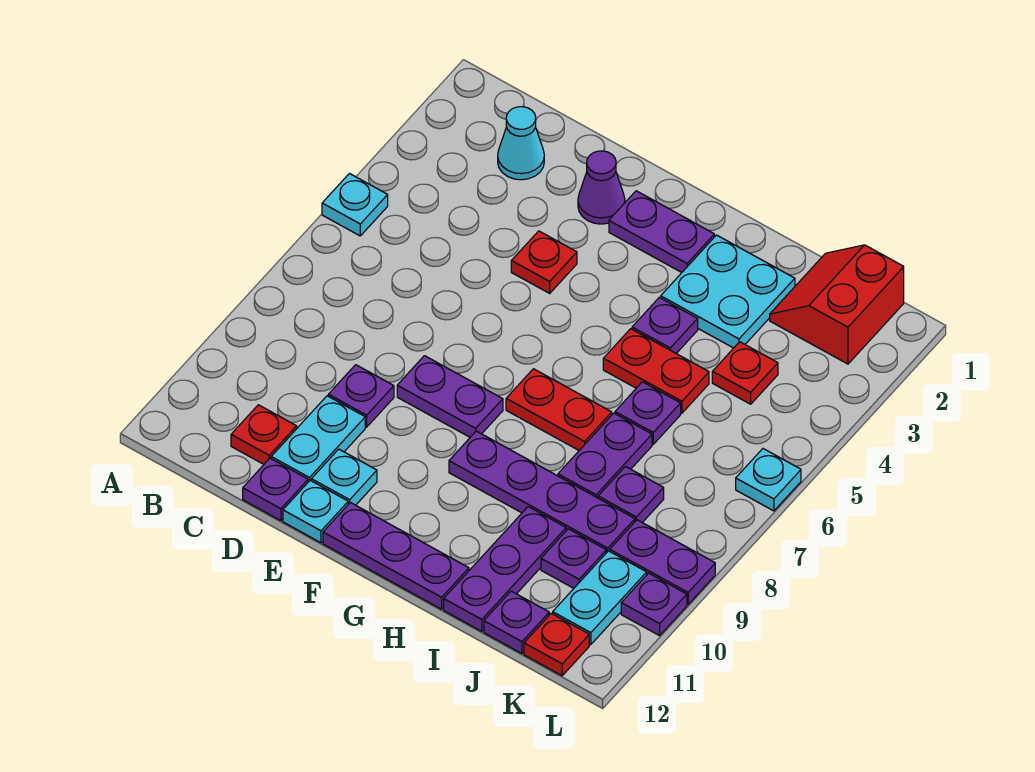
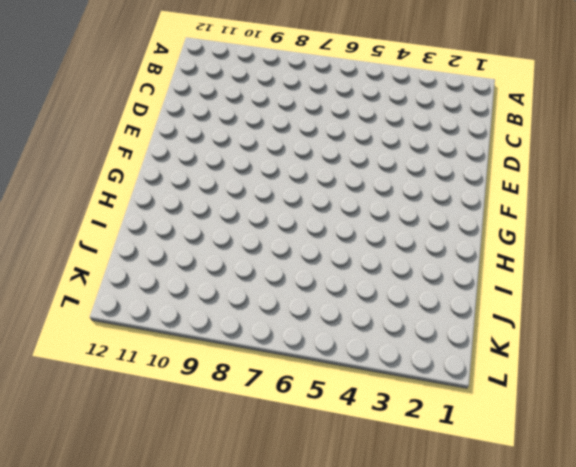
none -> cyan 1x1 plate [322,174,388,236]
none -> cyan 1x1 cone [498,107,544,180]
none -> red 1x1 plate [231,405,297,464]
none -> purple 1x1 plate [328,365,394,427]

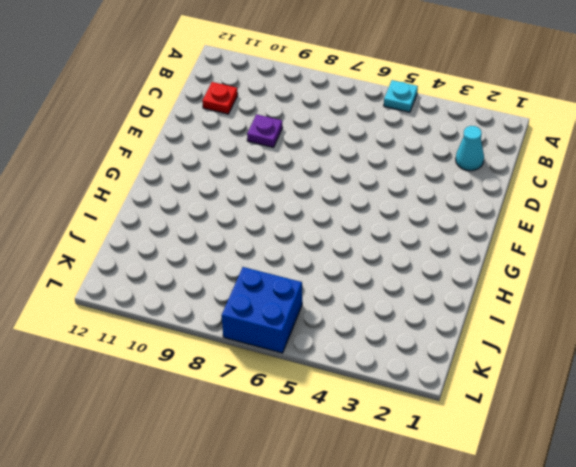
blue 2x2 brick [222,267,302,353] -> cyan 1x1 plate [736,449,801,511]
none -> cyan 1x2 plate [271,396,365,482]
none -> purple 1x1 plate [243,458,308,521]
none -> purple 1x1 cone [578,151,625,224]
none -> red 1x1 plate [511,231,577,293]

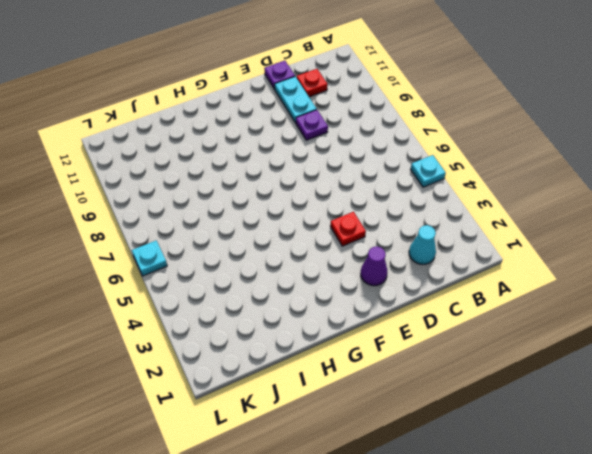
none -> purple 1x2 plate [397,356,503,437]
none -> cyan 1x1 plate [311,449,377,505]
none -> cyan 1x1 plate [283,480,348,543]
none -> purple 1x2 plate [609,191,714,272]

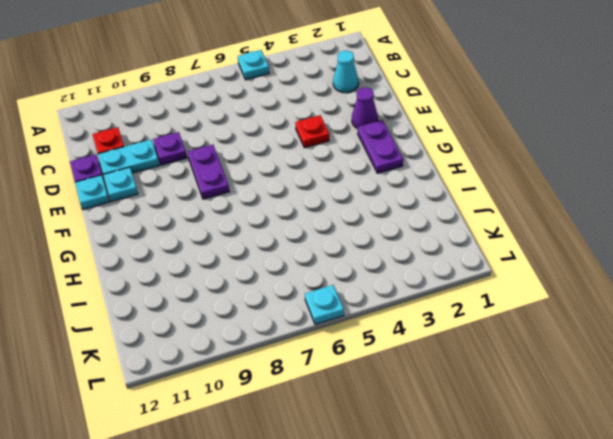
none -> purple 1x3 plate [323,502,469,609]
none -> red 1x2 plate [506,369,612,450]
none -> purple 1x4 plate [449,431,635,553]
none -> cyan 2x2 plate [661,235,795,348]

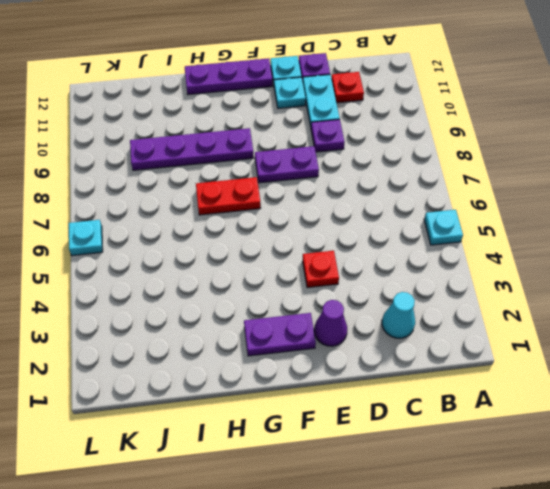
none -> cyan 2x2 plate [661,235,795,348]
none -> purple 1x1 plate [632,297,698,353]
none -> red 1x2 plate [603,329,709,413]
none -> purple 1x1 plate [615,382,681,444]

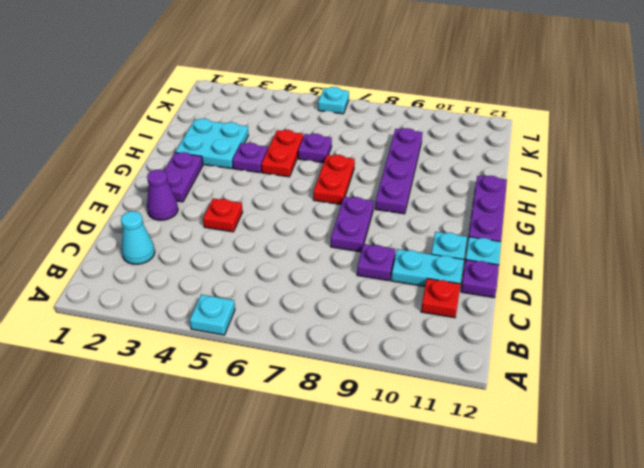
none -> purple 1x2 plate [558,413,652,498]
none -> purple 1x3 plate [444,507,566,631]
none -> red 2x2 slope [770,245,904,364]
none -> red 1x1 plate [712,342,778,404]

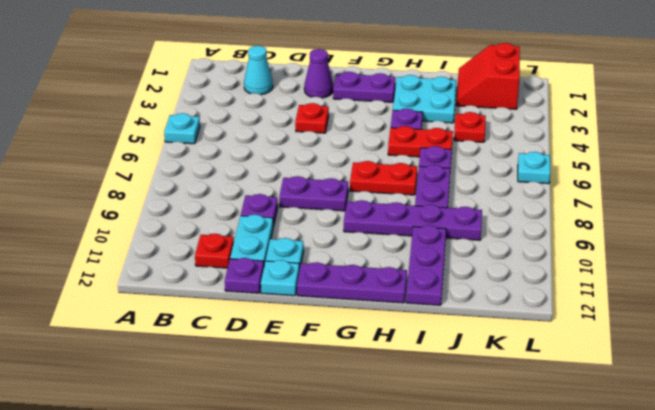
none -> purple 1x1 plate [598,467,664,523]
none -> purple 1x1 plate [541,529,606,588]
none -> purple 1x1 plate [484,591,549,654]
none -> purple 1x2 plate [610,520,715,604]

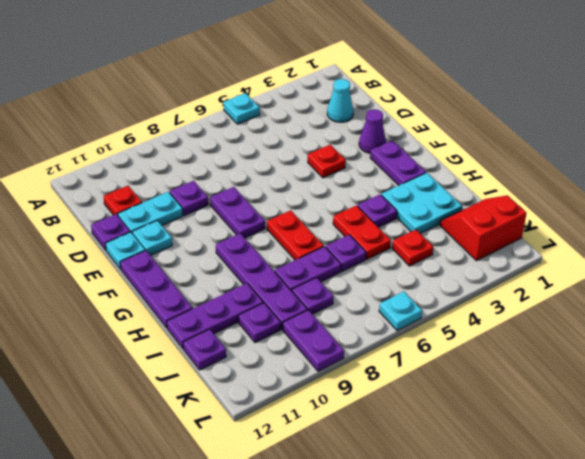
none -> cyan 1x2 plate [553,551,647,645]
none -> red 1x1 plate [524,613,589,676]
none -> purple 1x1 plate [621,573,687,636]

